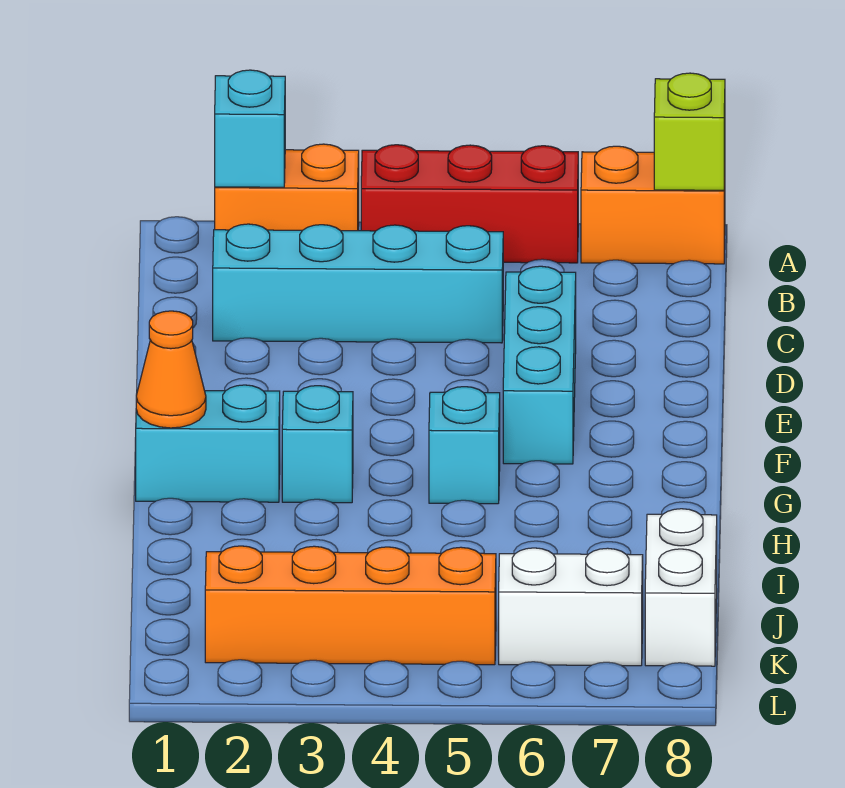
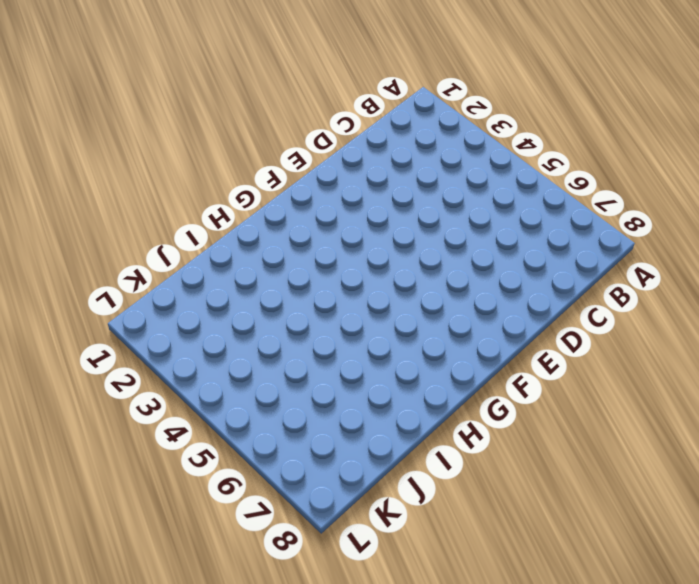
none -> orange 1x2 brick [215,144,359,231]
none -> red 1x3 brick [361,145,578,263]
none -> orange 1x2 brick [581,146,725,264]

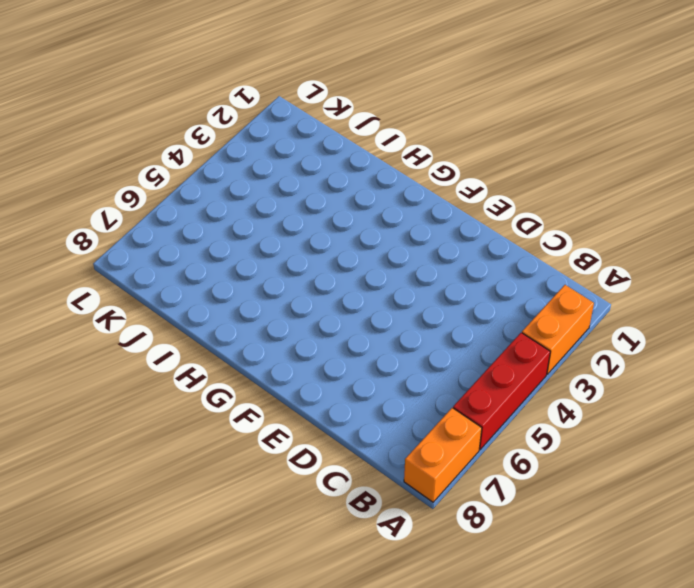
none -> cyan 1x4 brick [213,224,503,343]
none -> cyan 1x3 brick [503,266,576,464]
none -> cyan 1x2 brick [136,385,280,502]

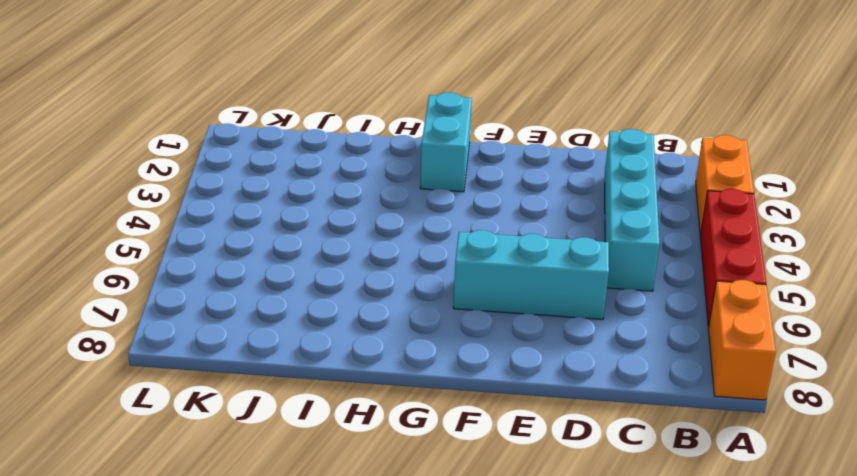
none -> cyan 1x1 brick [282,386,353,503]
none -> cyan 1x1 brick [429,387,500,504]
none -> white 1x2 brick [645,509,717,666]

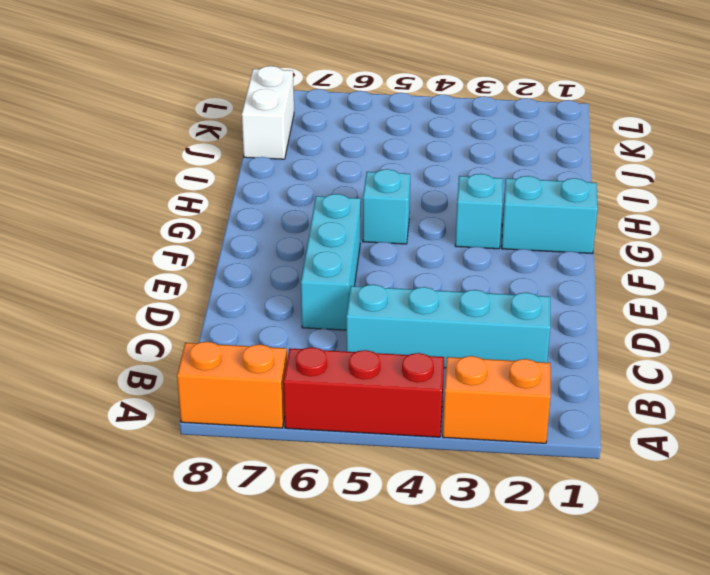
none -> orange 1x4 brick [205,546,496,665]
none -> white 1x2 brick [499,548,643,666]
none -> cyan 1x1 brick [215,70,285,187]

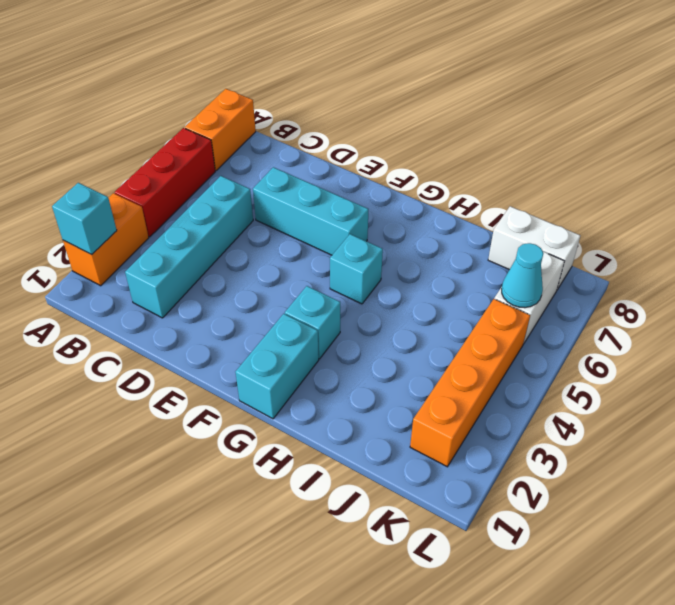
cyan 1x1 cone [502,243,543,308] -> none
none -> lime 1x1 brick [654,73,725,190]
none -> orange 1x1 cone [136,311,206,428]

